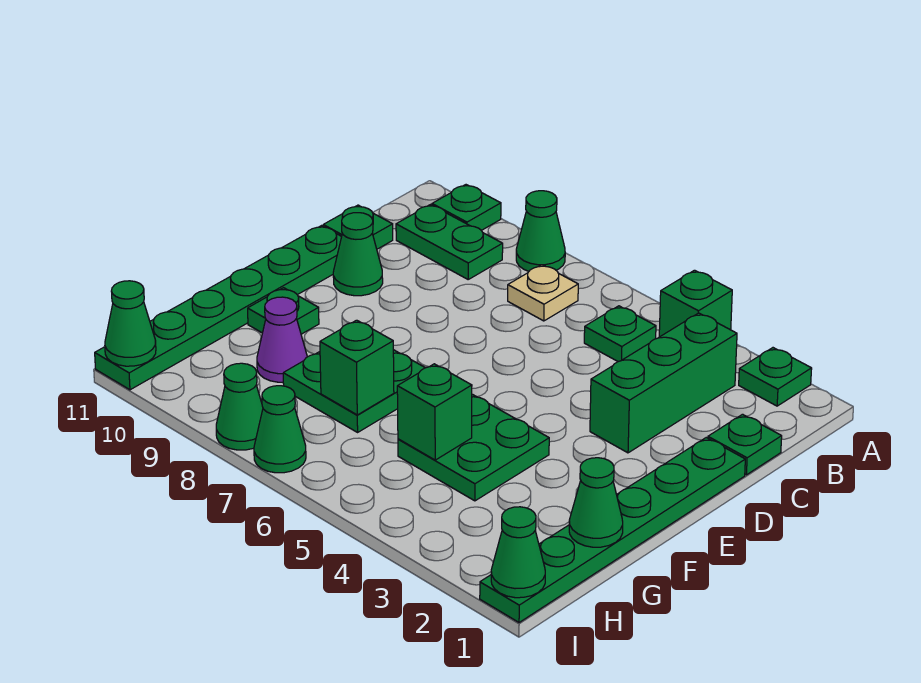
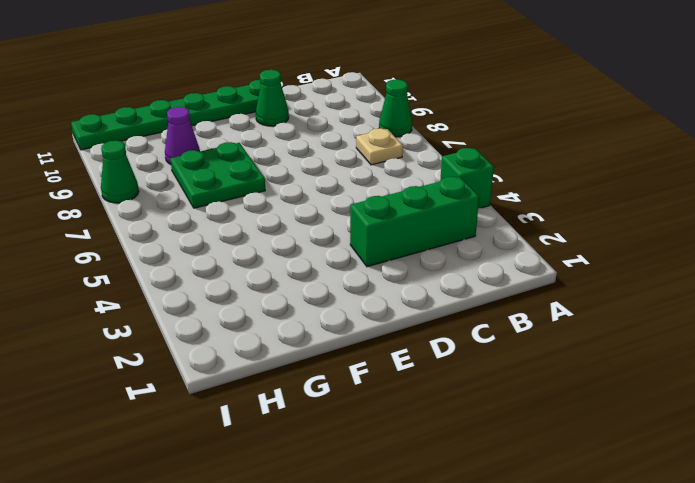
none -> green 1x1 plate [739,348,812,406]
none -> green 1x1 plate [432,185,501,230]
none -> green 1x1 plate [584,306,656,362]

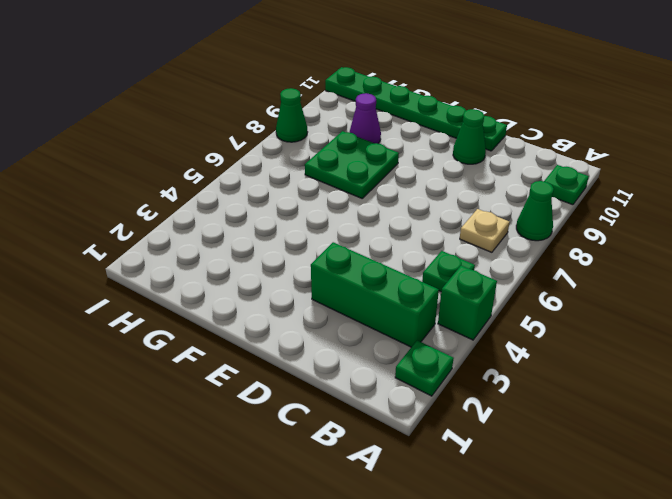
none -> green 1x2 plate [396,205,503,279]
none -> green 1x1 plate [708,414,782,475]
none -> green 1x1 plate [323,205,393,249]

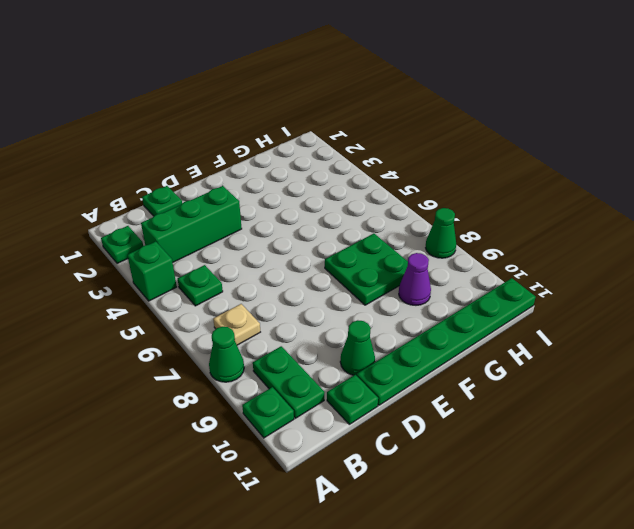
none -> green 1x6 plate [480,438,745,623]
none -> green 2x2 plate [398,394,549,501]
none -> green 1x1 plate [248,288,319,334]

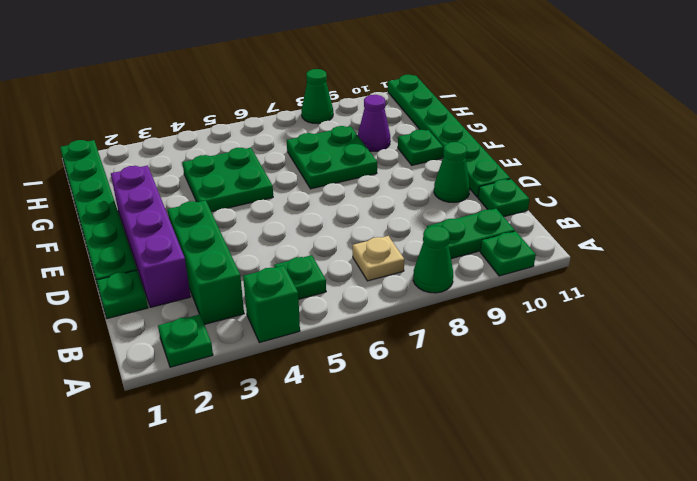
purple 1x4 brick [111,166,191,307] -> none
none -> green 1x1 cone [254,386,306,473]
none -> green 1x1 cone [569,458,623,547]
none -> green 1x1 brick [397,364,472,460]

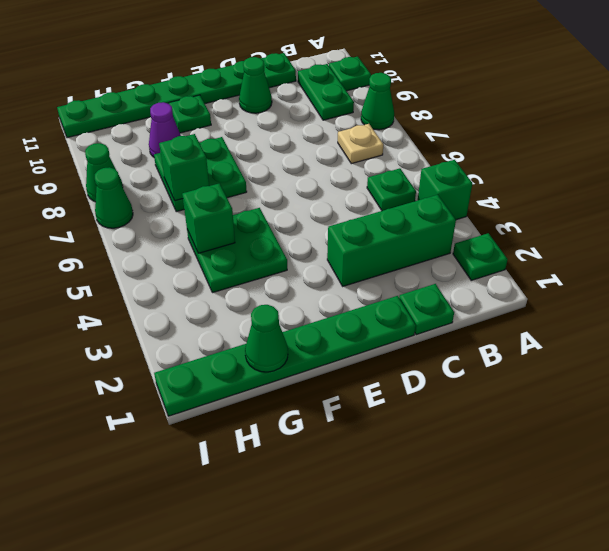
none -> green 1x1 cone [491,507,545,598]
none -> green 1x1 cone [105,281,156,366]

